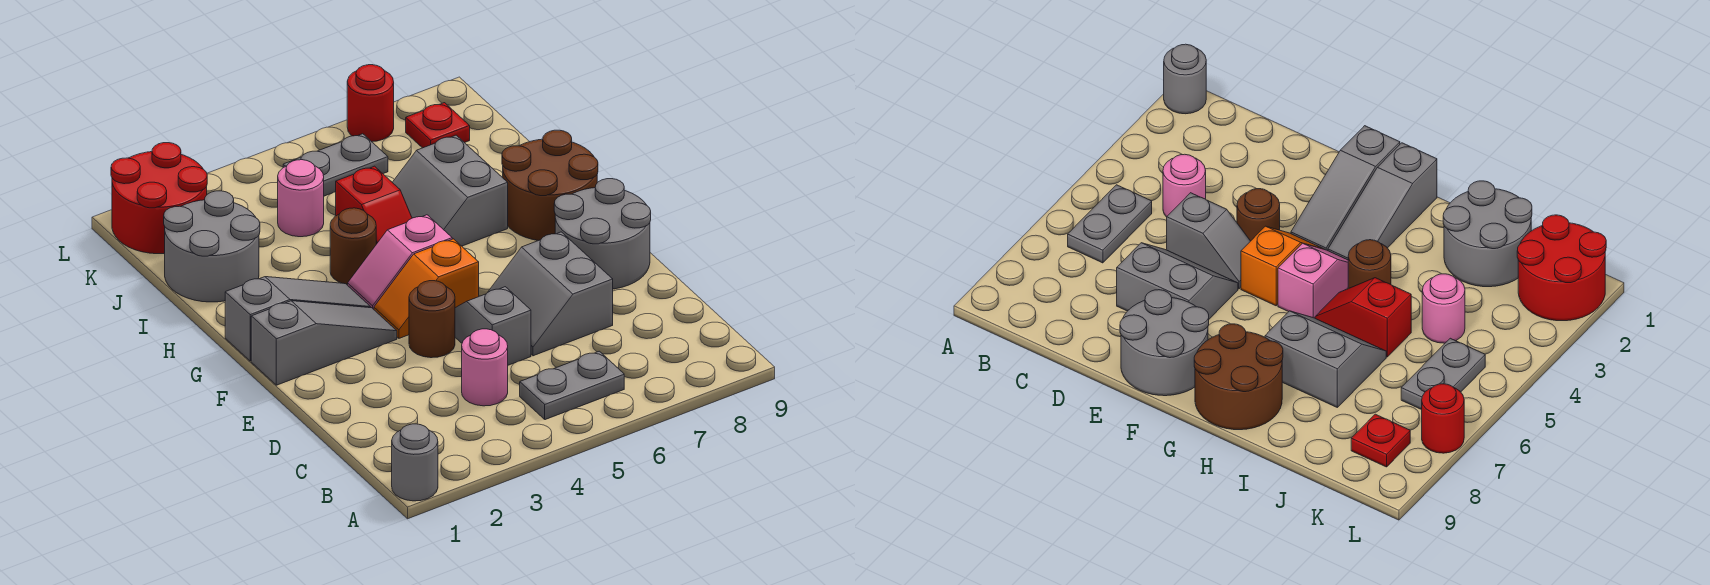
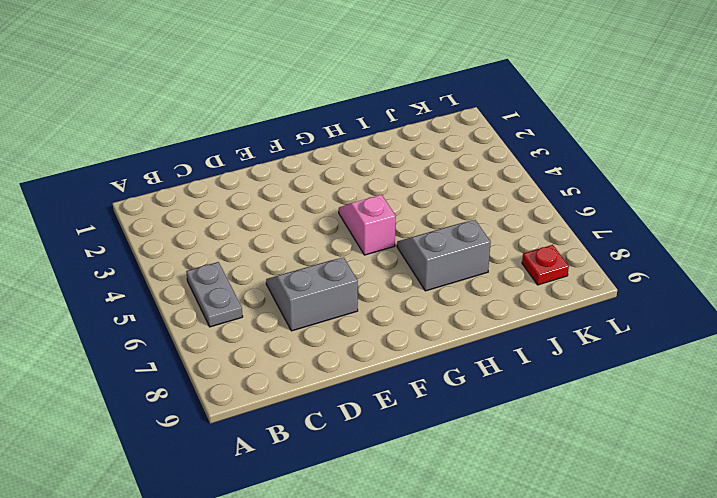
none -> grey 1x1 round brick [392,424,438,501]
none -> pink 1x1 round brick [462,329,508,406]
none -> grey 1x2 slope [455,287,531,365]

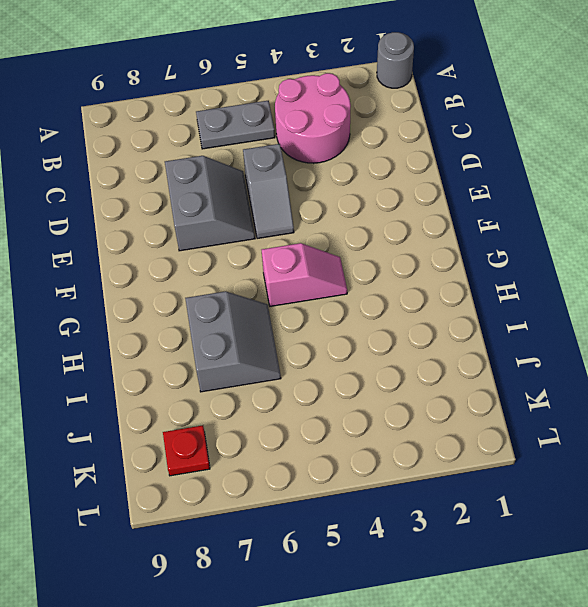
pink 2x2 round brick [275,73,351,163] -> pink 1x1 round brick [462,329,508,406]
none -> brown 1x1 round brick [409,281,455,358]
none -> grey 2x2 round brick [554,179,651,289]
none -> grey 1x3 slope [251,301,397,385]

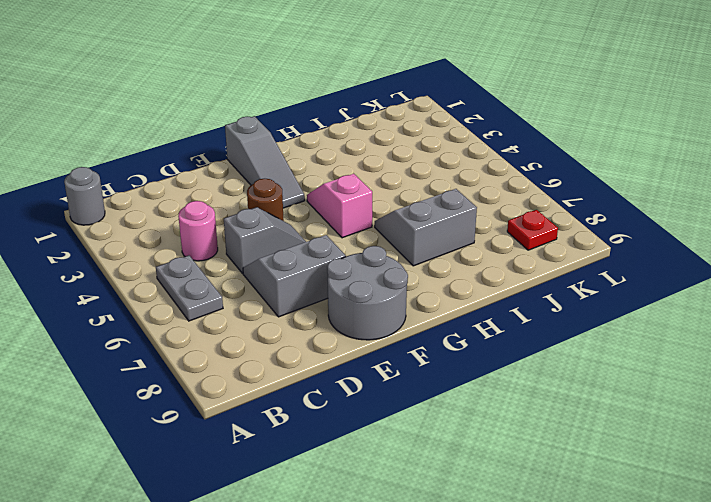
none -> orange 1x2 slope [374,239,479,338]
none -> grey 1x3 slope [225,277,371,361]
none -> brown 2x2 round brick [502,130,598,241]

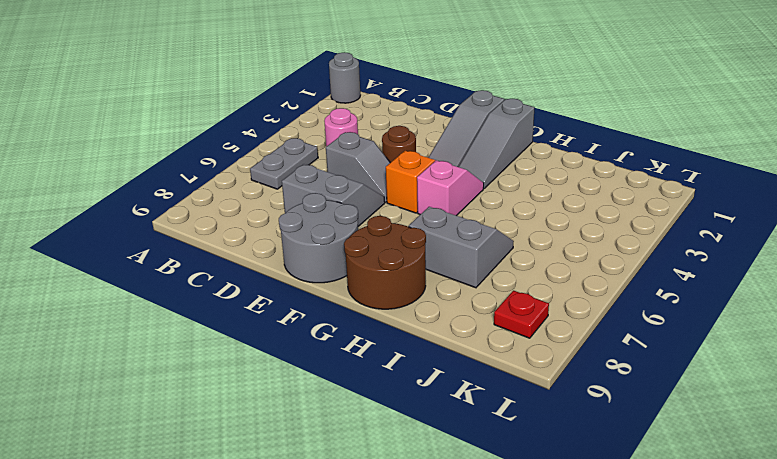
none -> brown 1x1 round brick [330,208,376,285]
none -> red 1x2 slope [336,166,412,244]
none -> grey 2x2 round brick [164,191,260,302]

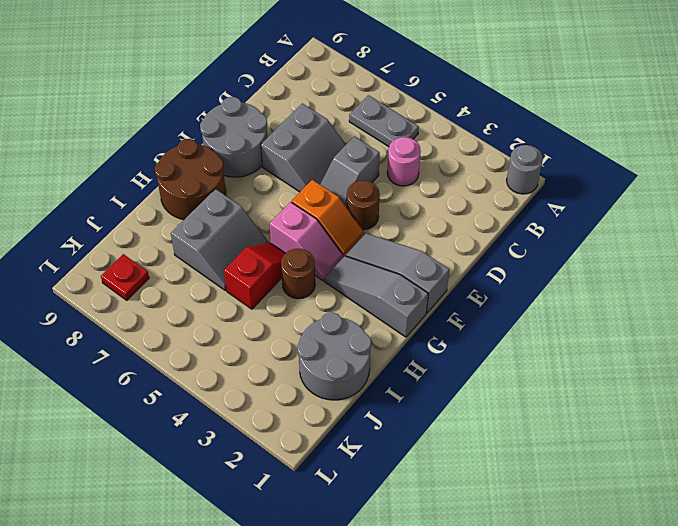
none -> pink 1x1 round brick [278,160,324,237]
none -> red 2x2 round brick [111,143,207,254]
none -> grey 1x2 plate [283,134,388,196]

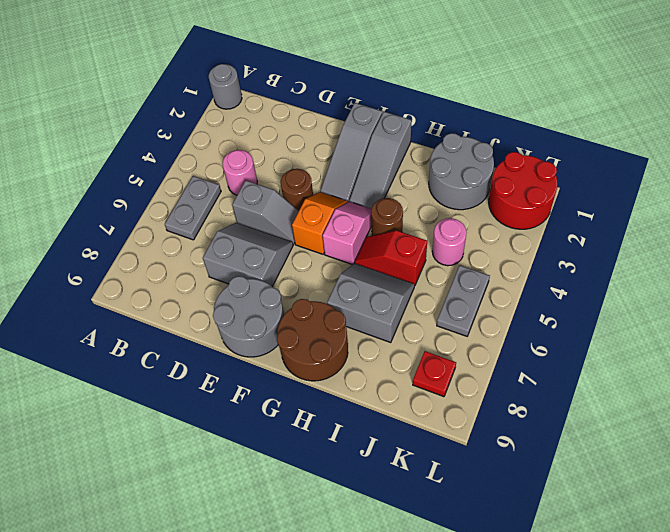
none -> red 1x1 round brick [347,65,394,142]

